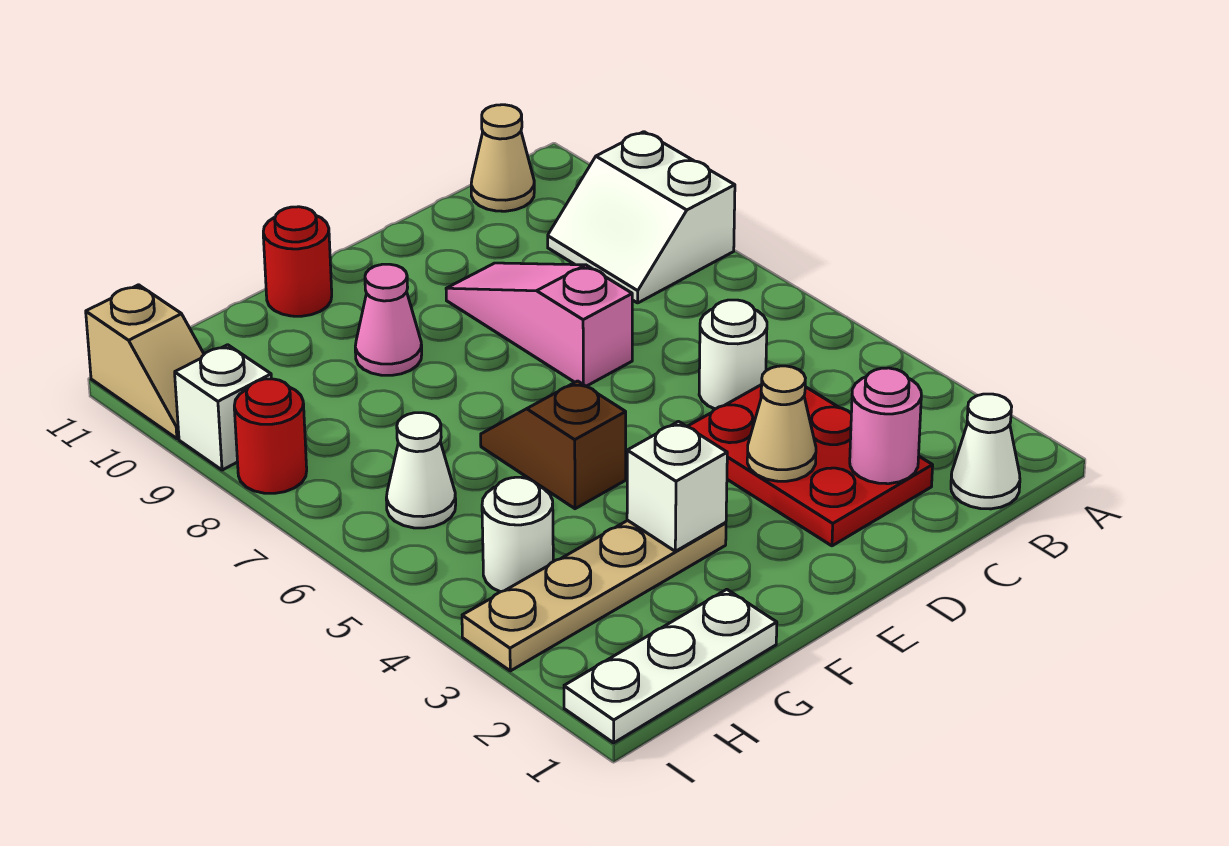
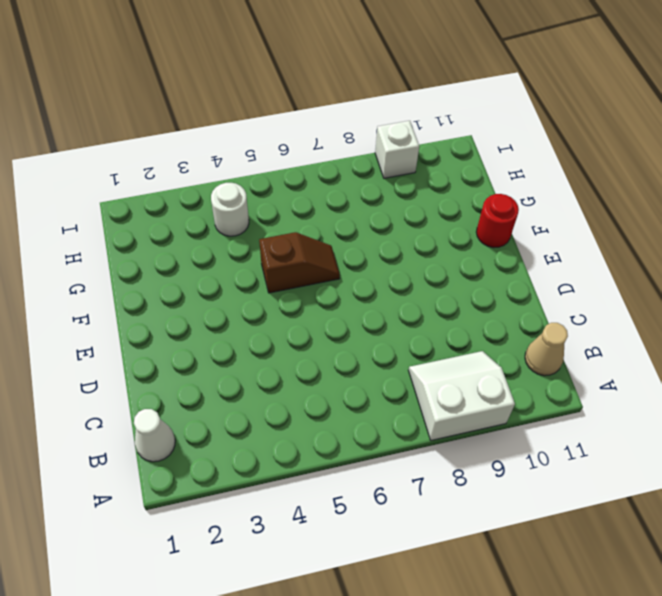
none -> red 2x3 plate [687,385,933,546]
none -> white 1x1 round brick [699,300,767,409]
none -> pink 1x3 slope [446,263,632,386]

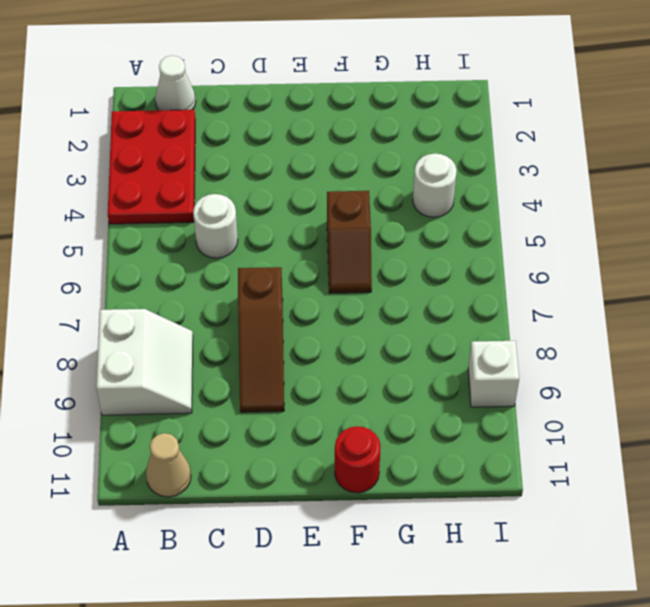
red 2x3 plate [108,110,195,224] -> red 2x3 plate moved to [687,385,933,546]
brown 1x3 slope [238,267,284,412] -> pink 1x3 slope [446,263,632,386]
none -> tan 1x4 plate [462,520,726,671]
none -> pink 1x1 cone [355,264,422,375]
none -> white 1x3 plate [564,589,777,743]

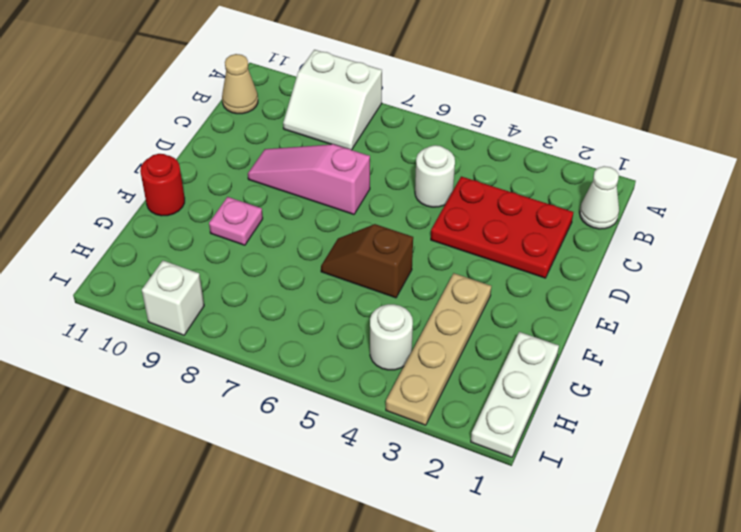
pink 1x1 plate [209,197,263,245] -> pink 1x1 cone [355,264,422,375]
none -> white 1x1 cone [386,413,456,528]
none -> red 1x1 round brick [234,379,307,493]
none -> tan 1x2 slope [86,285,204,439]

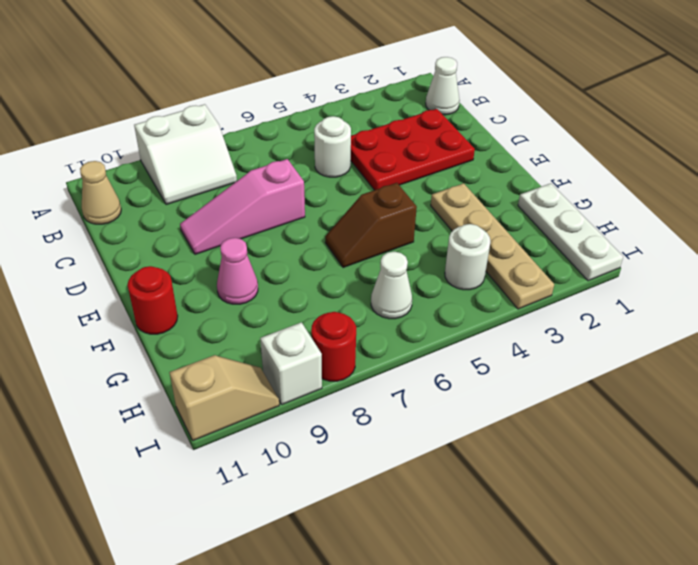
none -> pink 1x1 round brick [850,368,921,484]
none -> tan 1x1 cone [747,366,816,481]
none -> white 1x1 brick [627,422,727,551]

